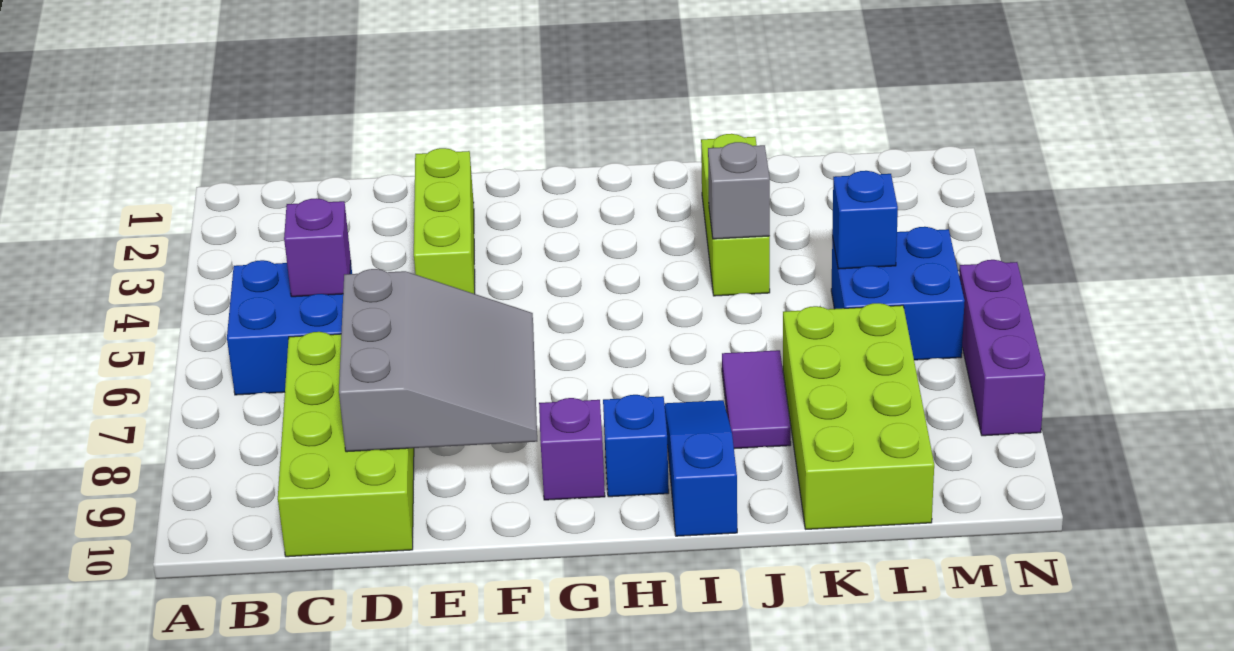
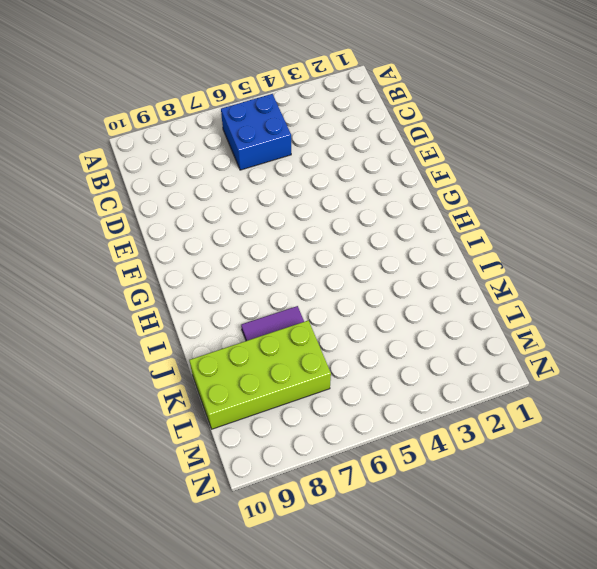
none -> lime 2x4 brick [278,332,414,557]
none -> lime 1x3 brick [414,148,475,294]
none -> purple 1x1 brick [539,398,605,500]

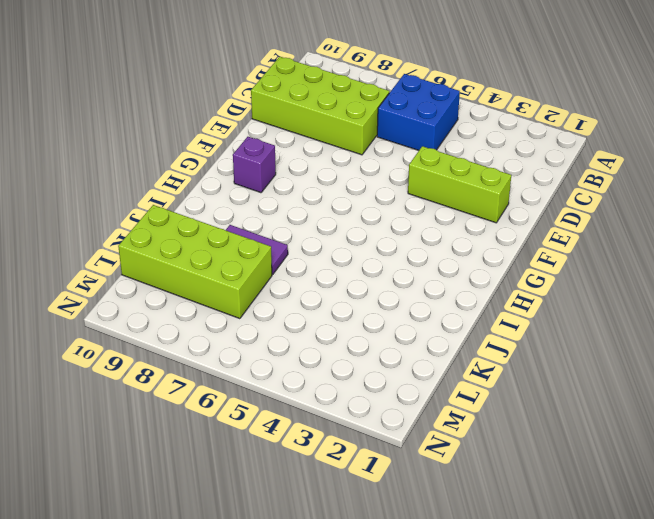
none -> blue 1x1 brick [603,395,669,497]
none -> blue 1x3 slope [664,400,737,536]
none -> lime 1x3 brick [701,134,770,296]

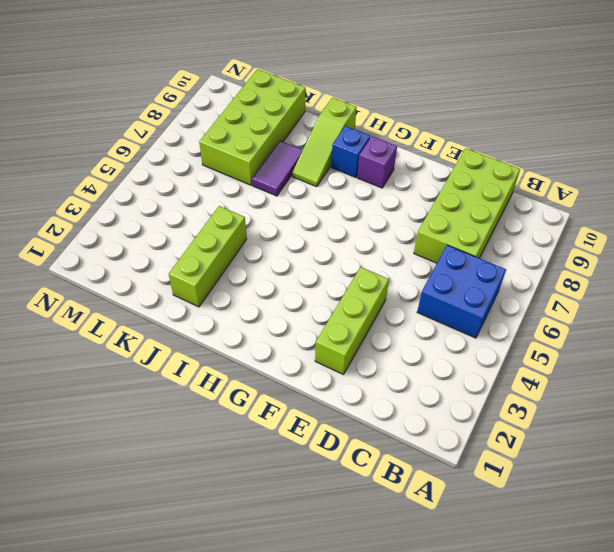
lime 1x3 slope [292,98,357,187] -> blue 1x3 slope [664,400,737,536]
none -> blue 2x2 brick [831,227,965,360]
none -> purple 1x3 brick [959,260,1045,436]
none -> purple 1x1 brick [284,198,351,297]

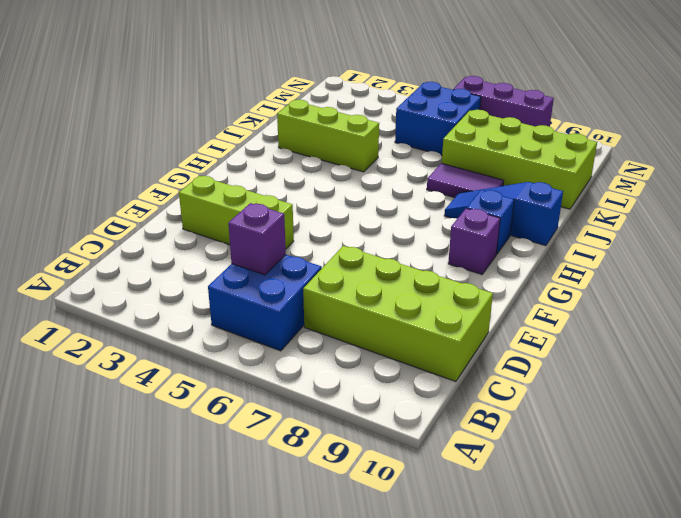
none -> grey 3x3 slope [339,269,537,452]
none -> grey 1x1 brick [708,142,770,239]
none -> blue 1x1 brick [832,171,898,269]

